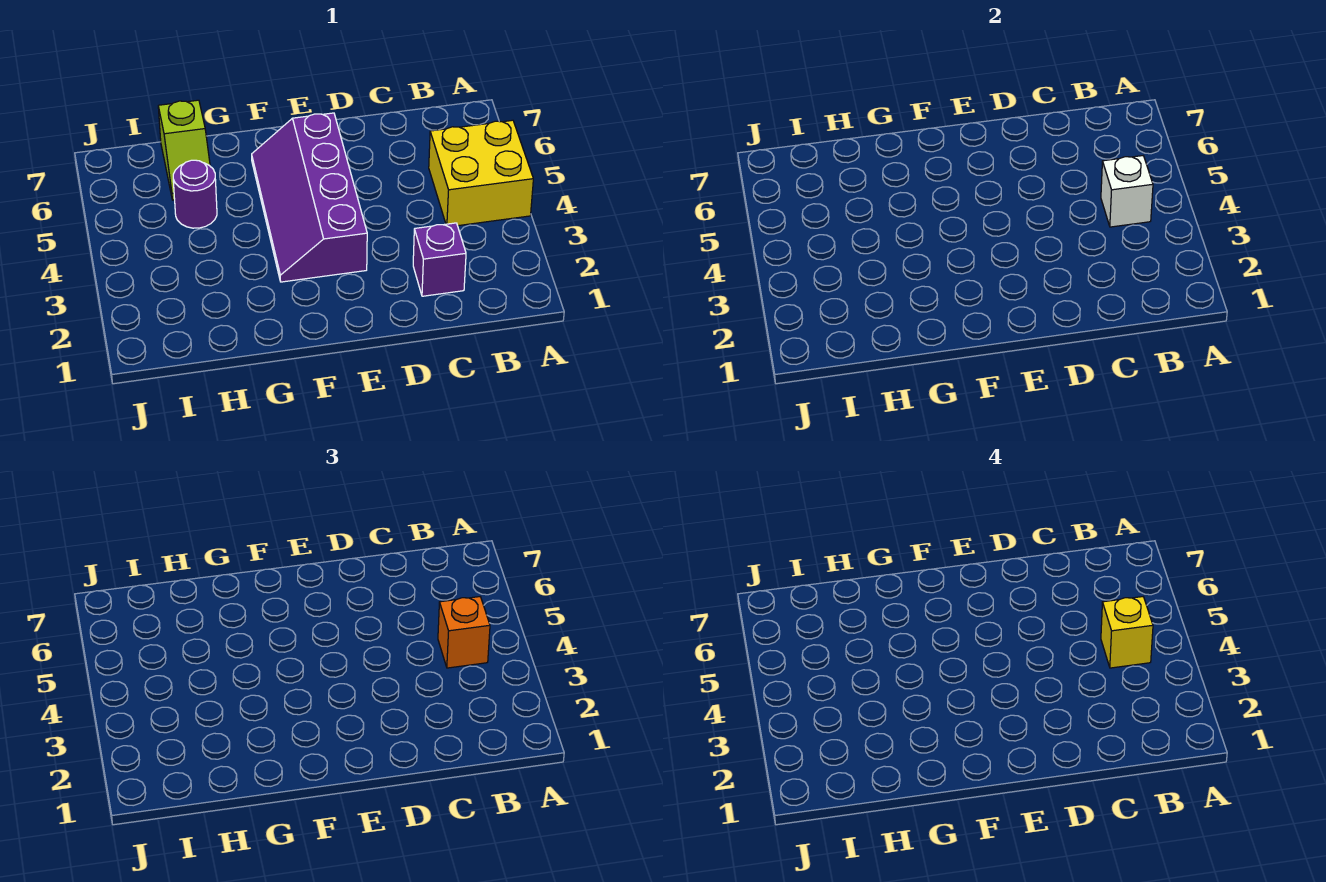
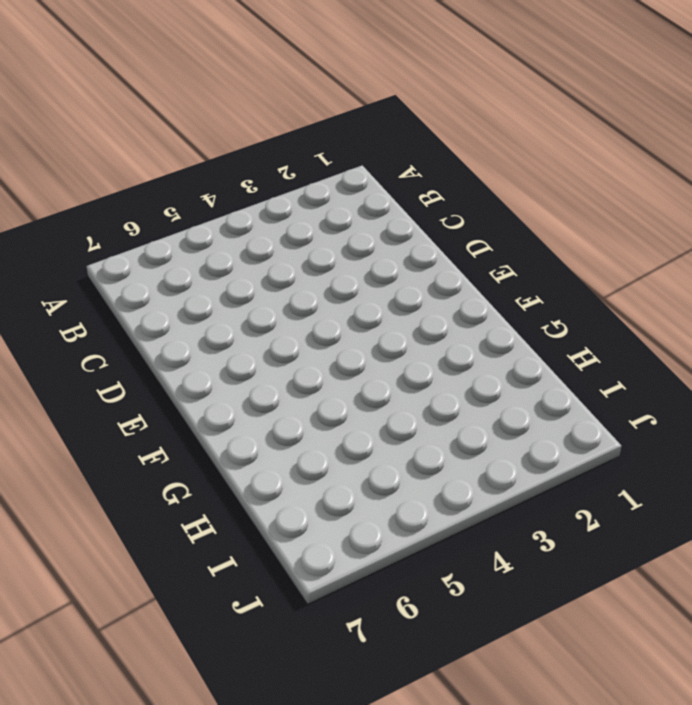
none -> yellow 2x2 brick [429,120,533,226]
none -> purple 1x1 brick [413,223,466,296]

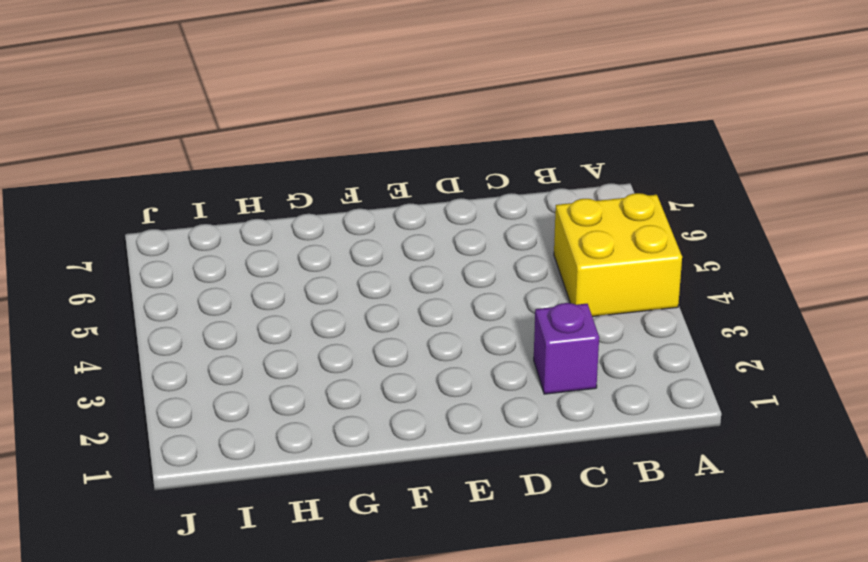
none -> purple 2x4 slope [252,113,367,282]
none -> purple 1x1 round brick [173,160,217,228]

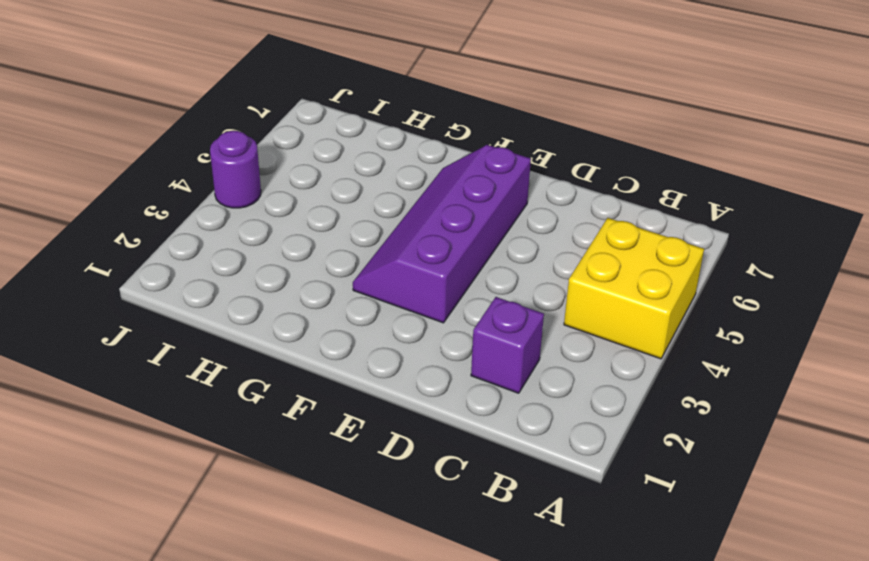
purple 1x1 round brick [210,131,261,208] -> purple 1x1 round brick moved to [173,160,217,228]
none -> lime 1x2 slope [158,100,210,200]
none -> white 1x1 brick [1101,156,1153,227]

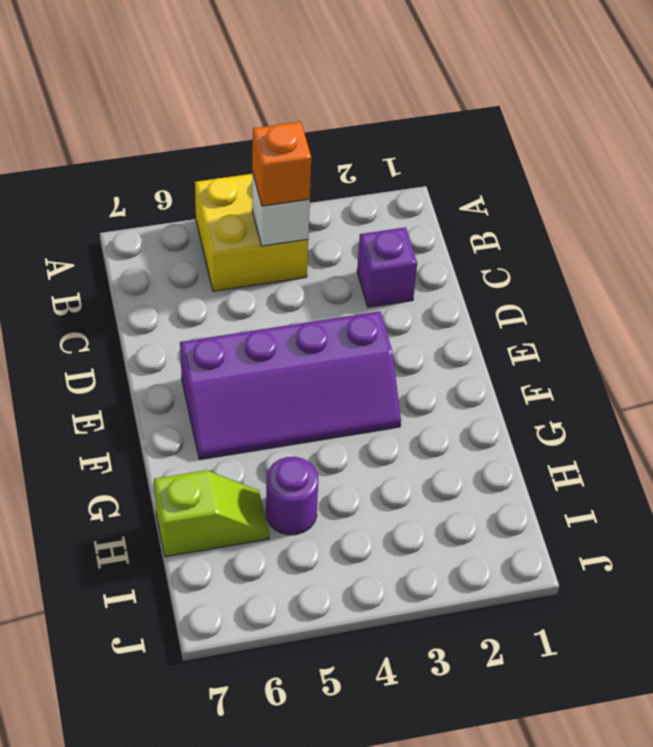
none -> yellow 1x1 brick [1101,597,1153,668]

